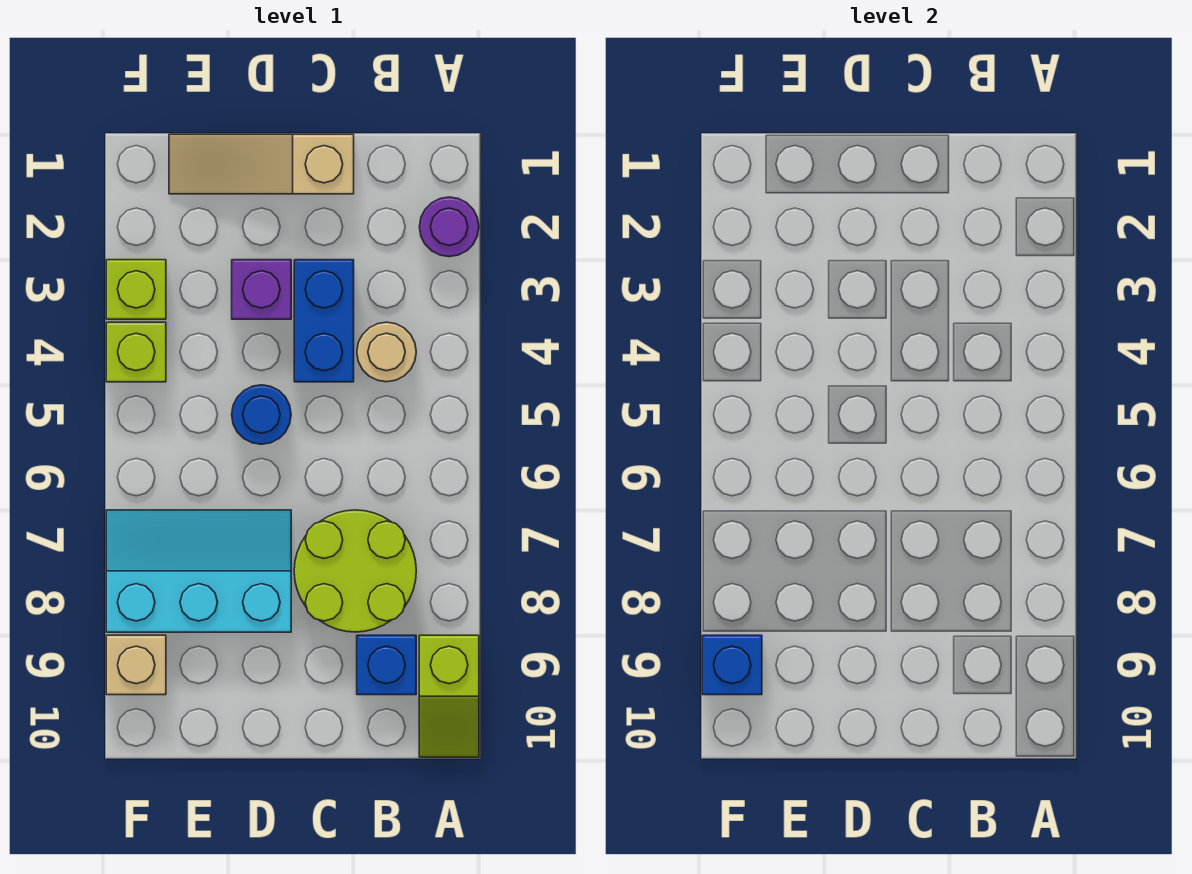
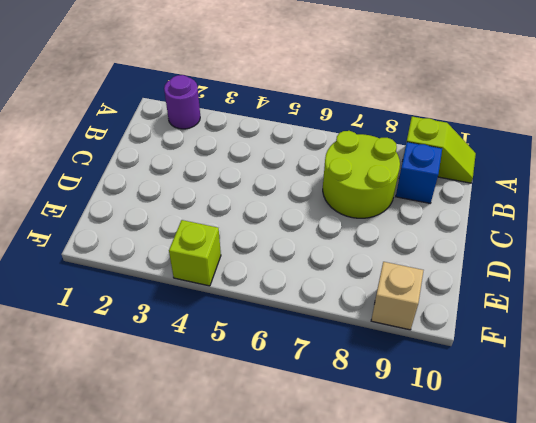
none -> tan 1x1 round brick [357,322,416,382]
none -> tan 1x3 slope [169,134,354,194]
none -> blue 1x2 brick [294,260,354,382]

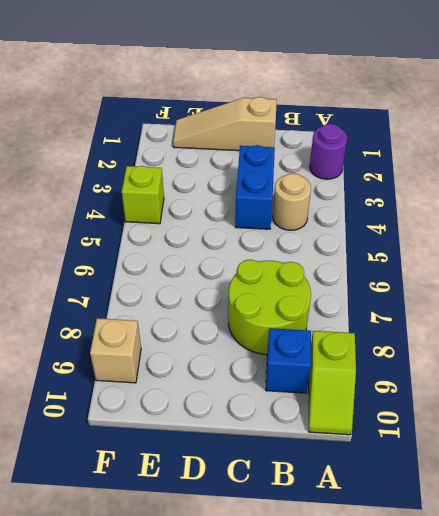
none -> purple 1x1 brick [232,260,291,319]
none -> blue 1x1 round brick [232,385,291,444]
none -> cyan 2x3 slope [106,510,291,632]

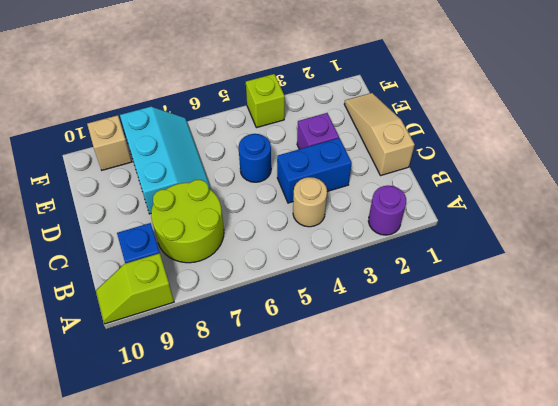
none -> lime 1x1 brick [106,260,166,319]
none -> blue 1x1 brick [702,635,762,695]

